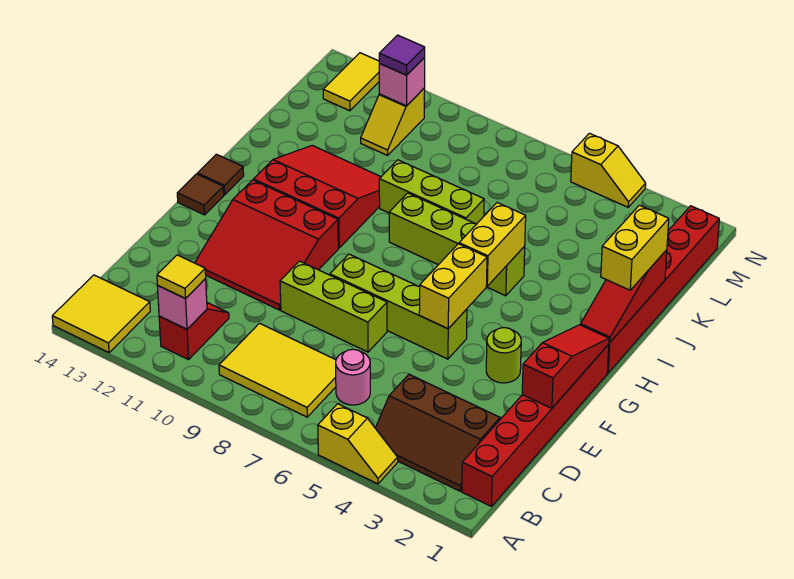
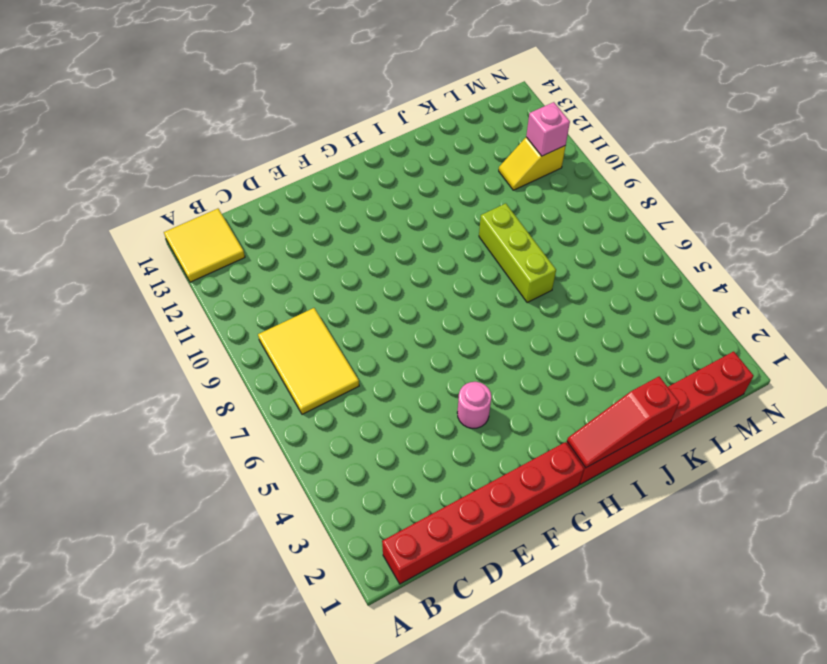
pink 1x1 round brick [457,382,491,428] -> pink 1x1 round brick moved to [336,349,370,405]
none -> yellow 1x2 slope [318,404,398,484]
none -> brown 2x3 slope [375,374,500,491]
none -> red 1x2 slope [159,303,229,360]

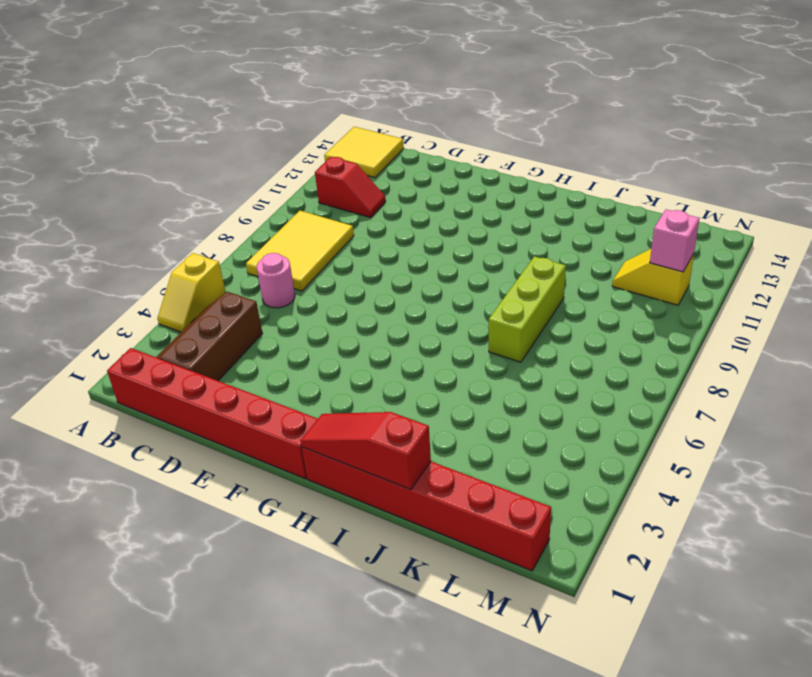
none -> lime 1x3 brick [280,261,387,352]
none -> red 3x3 slope [195,180,338,310]
none -> lime 1x1 round brick [486,328,521,383]

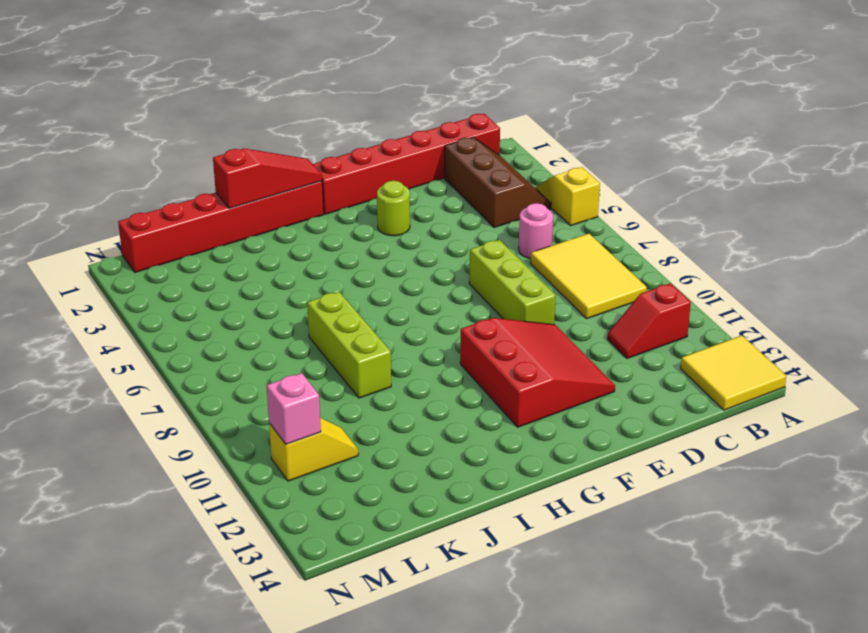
none -> lime 1x4 brick [330,254,467,359]
none -> brown 1x1 tile [177,174,224,215]
none -> red 3x3 slope [253,146,381,248]

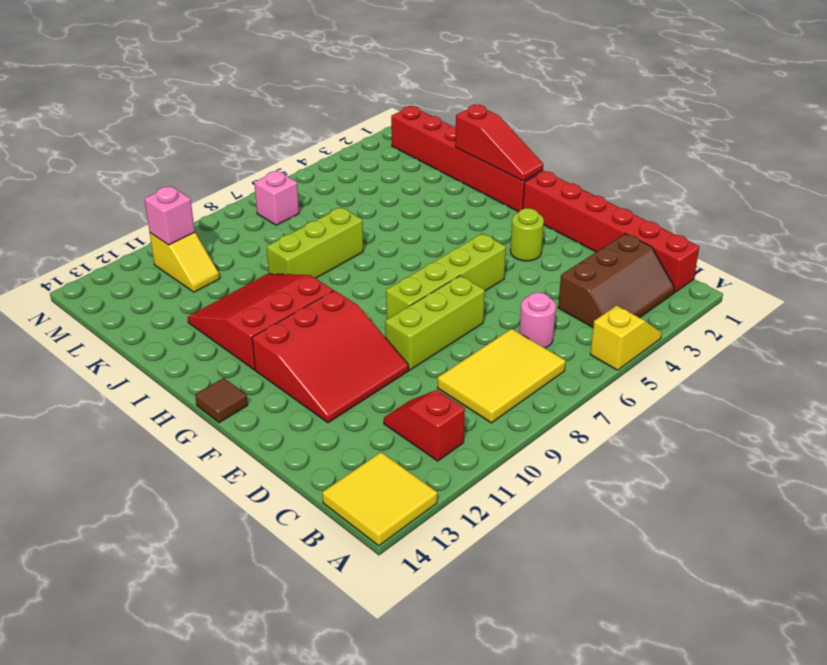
pink 1x1 brick [254,171,299,225] -> pink 1x1 brick moved to [157,279,207,329]
none -> brown 1x1 tile [197,154,244,195]
none -> lime 1x4 brick [389,193,525,296]
none -> yellow 1x2 tile [323,53,380,111]

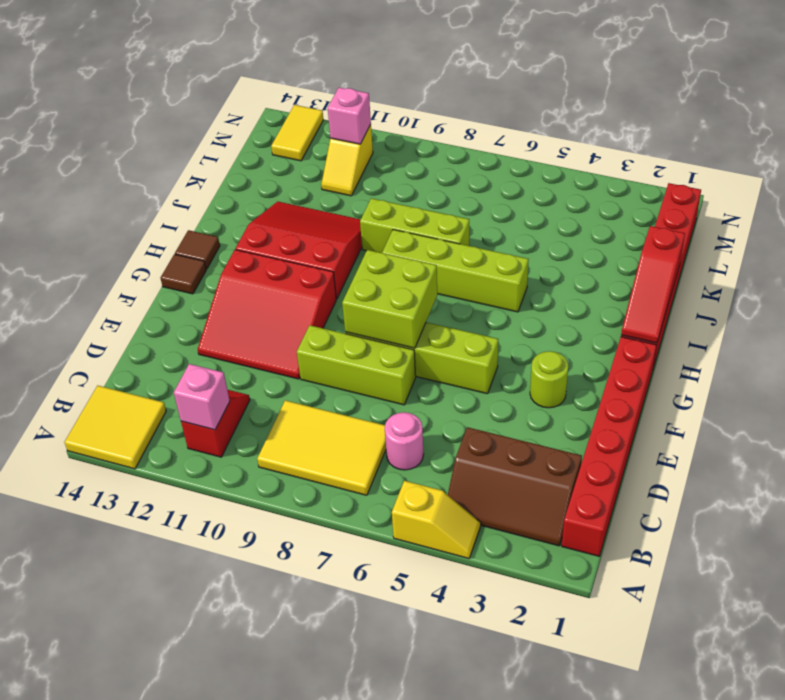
lime 2x2 brick [342,250,437,348] -> none
none -> yellow 1x2 slope [571,133,646,207]
none -> red 1x3 slope [522,325,609,408]
none -> yellow 1x2 brick [419,244,487,329]

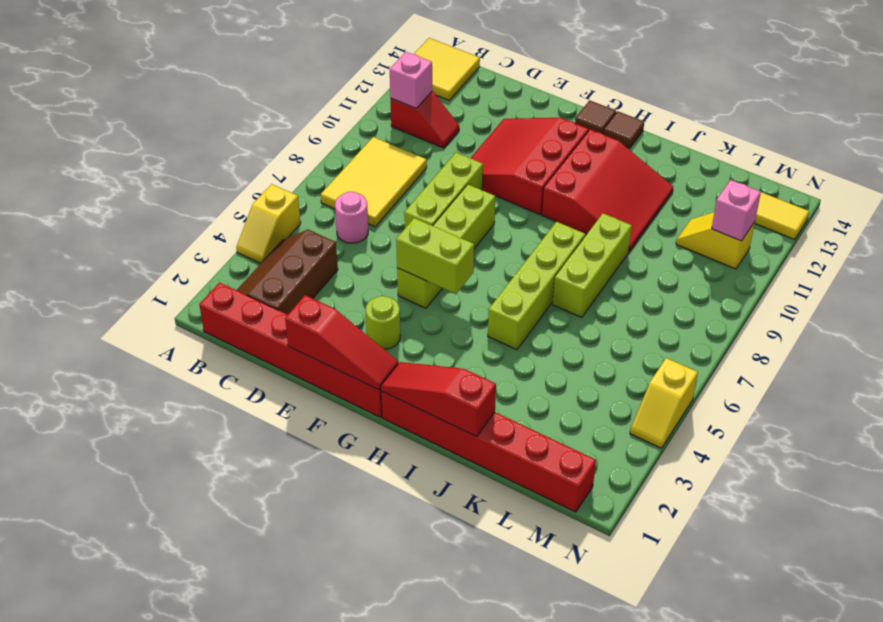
lime 1x2 brick [396,218,474,294] -> yellow 1x2 brick [419,244,487,329]
none -> yellow 1x2 brick [459,203,526,286]
none -> yellow 1x1 tile [157,255,206,299]
none -> yellow 1x2 brick [601,205,669,290]

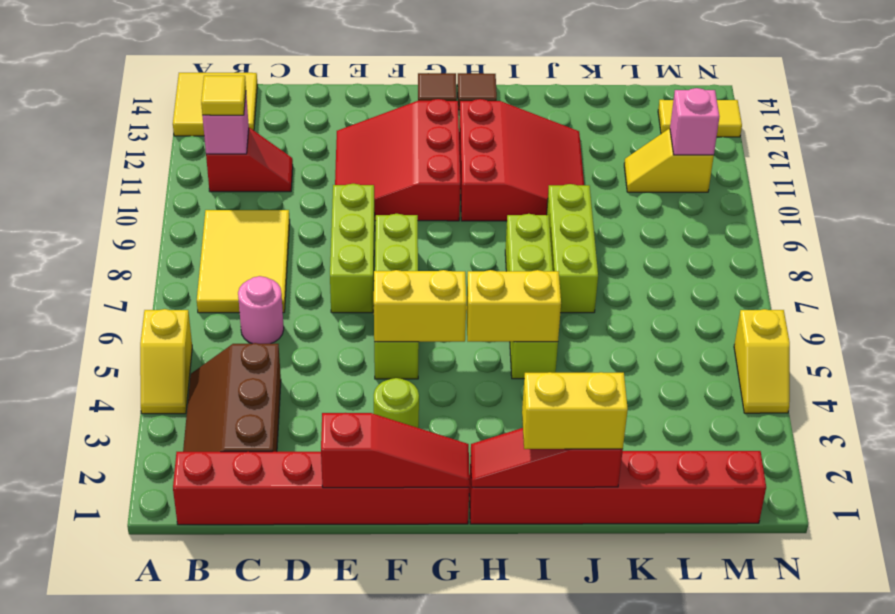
none -> purple 1x1 tile [379,35,425,75]

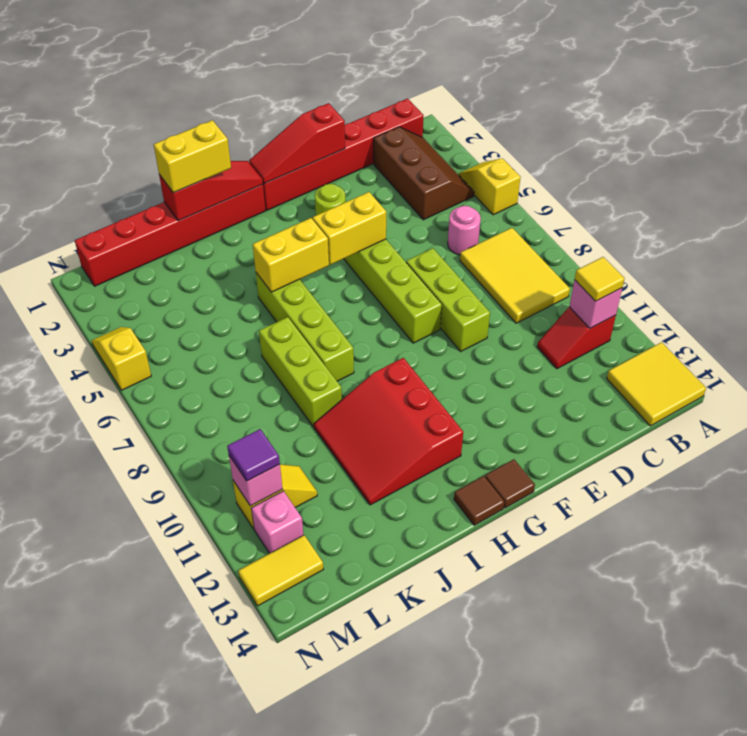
pink 1x1 brick [251,491,303,553] -> none
none -> red 3x3 slope [195,180,338,310]

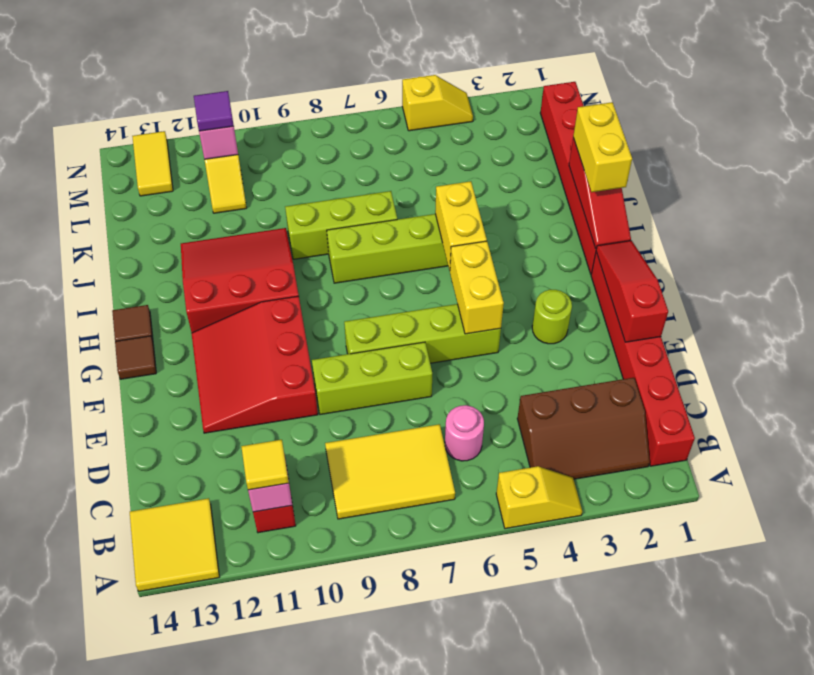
red 3x3 slope [191,296,318,433] -> red 3x3 slope turned to [195,180,338,310]

